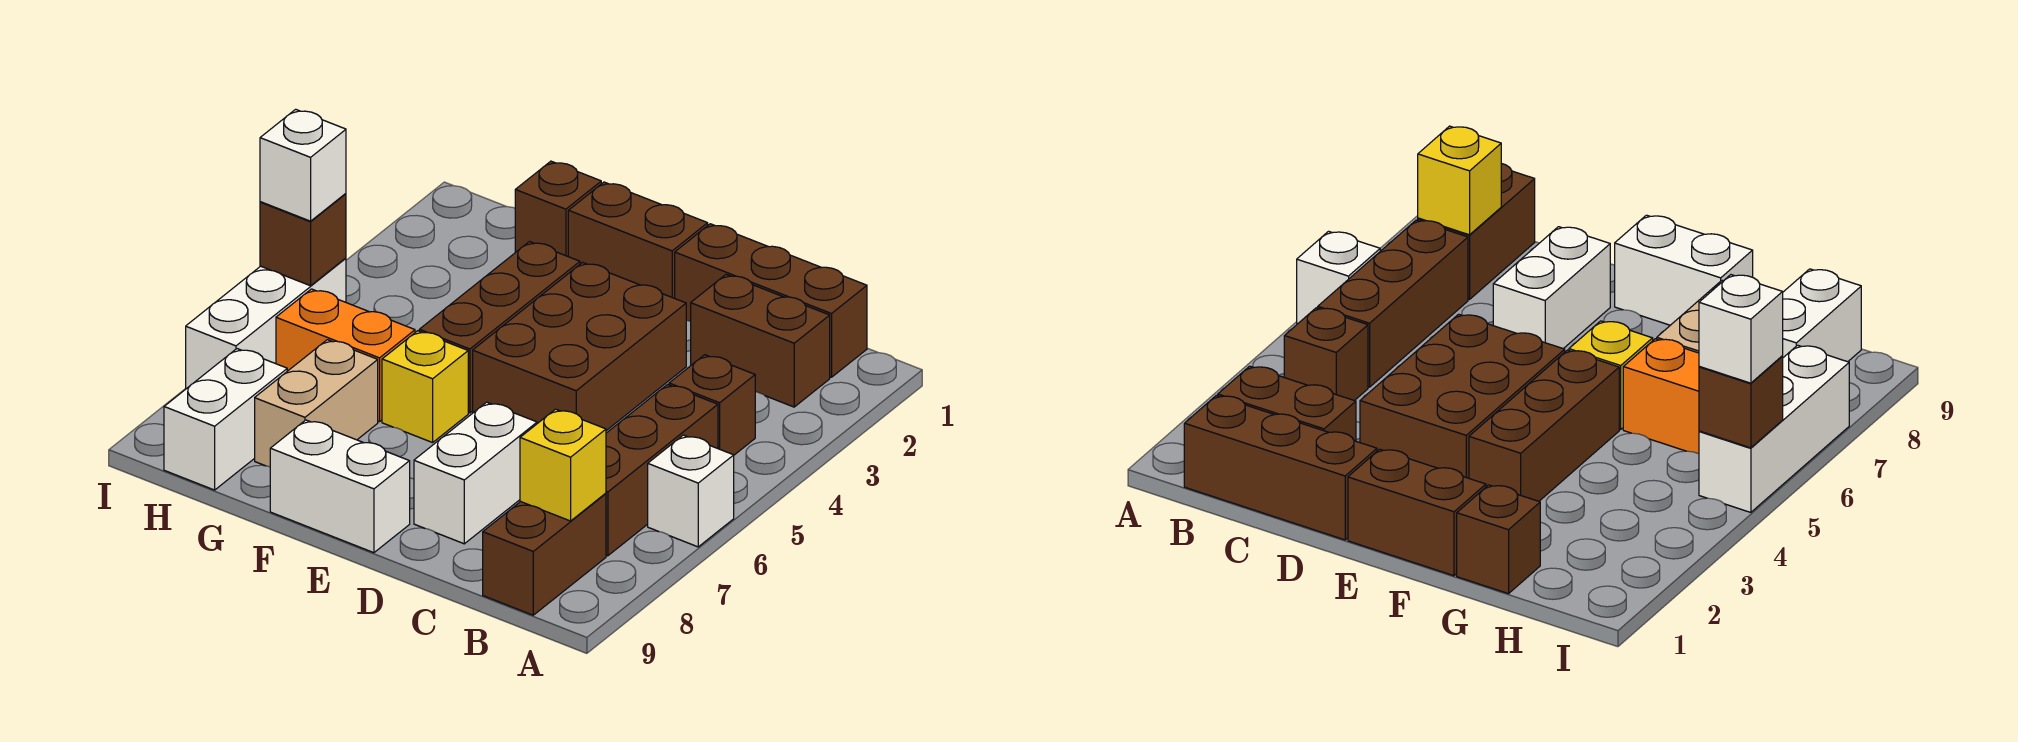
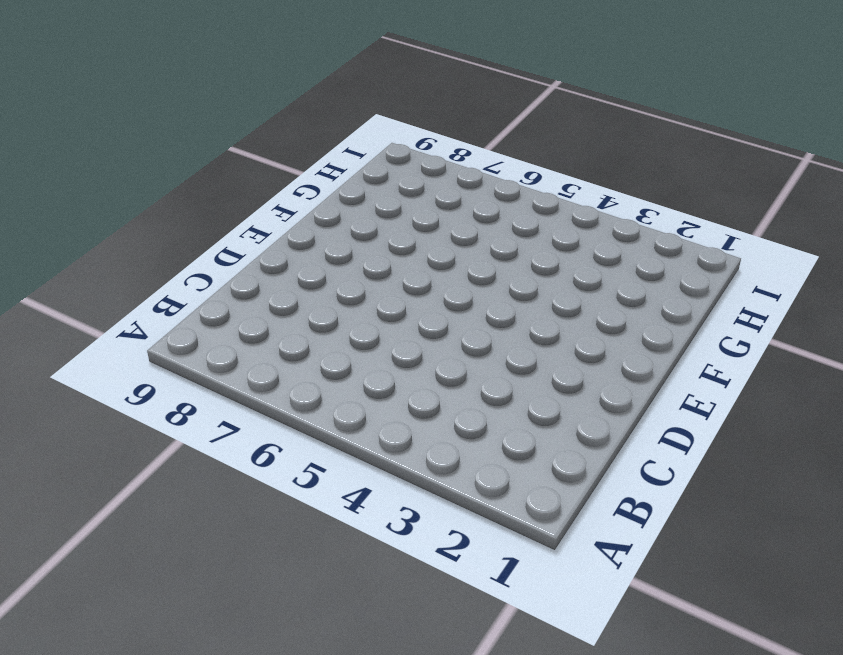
none -> white 1x1 brick [648,435,734,547]
none -> brown 1x3 brick [675,224,867,377]
none -> brown 1x2 brick [691,275,830,407]

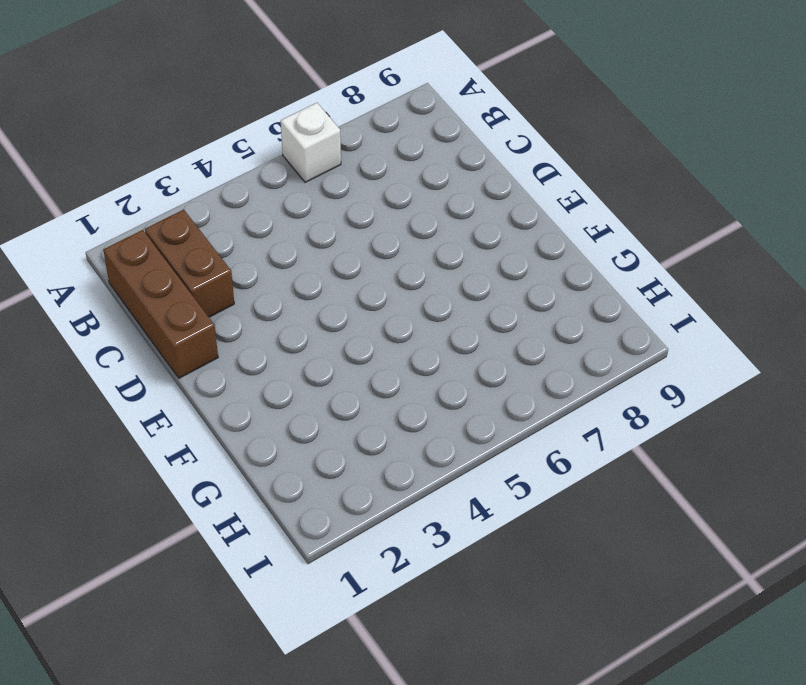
none -> brown 1x1 brick [669,355,755,455]
none -> brown 1x3 brick [606,385,718,556]
none -> brown 1x2 brick [483,493,606,615]

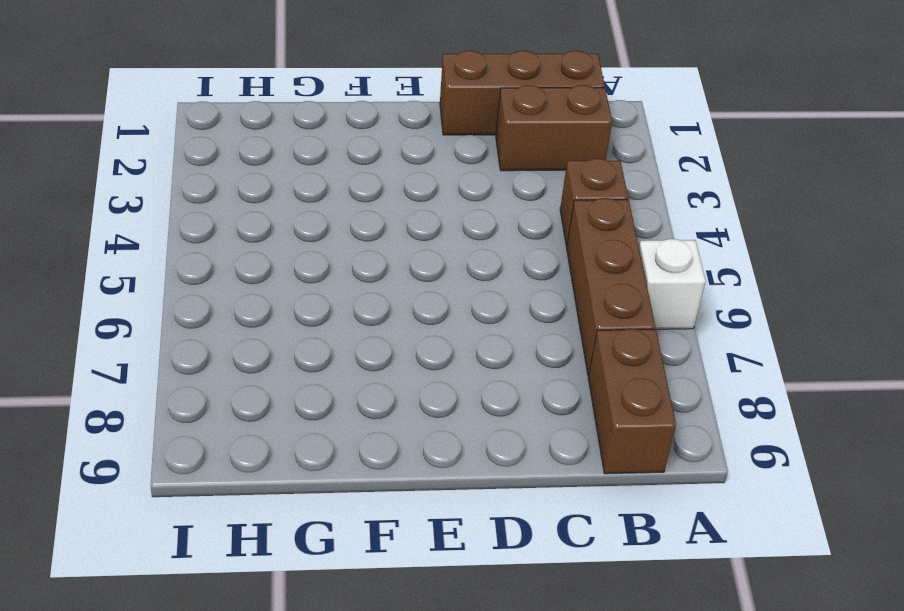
none -> brown 2x3 brick [473,262,686,431]
none -> white 1x2 brick [414,402,537,544]
none -> brown 1x2 brick [568,182,708,298]

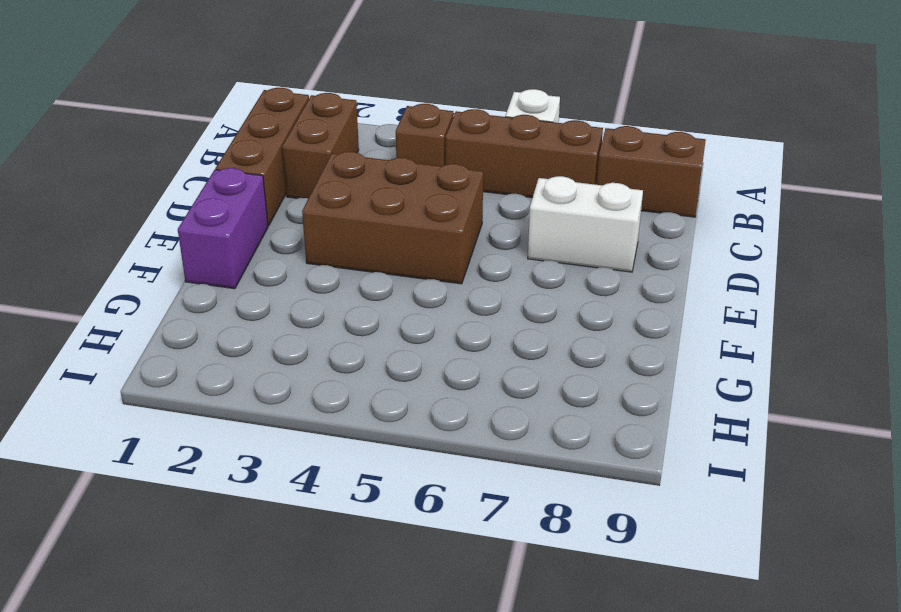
purple 1x2 brick [178,168,268,289] -> brown 1x2 brick [568,182,708,298]
none -> white 1x2 brick [270,420,410,553]
none -> brown 1x3 brick [419,242,580,413]
none -> yellow 1x1 brick [382,331,468,443]

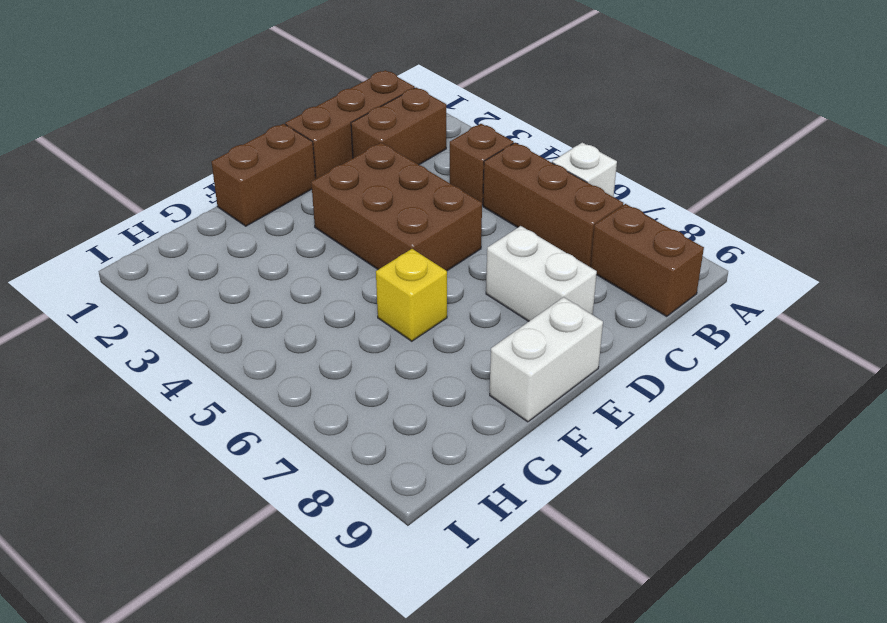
none -> brown 1x3 brick [419,242,580,413]
none -> brown 1x1 brick [515,161,601,256]
none -> orange 1x2 brick [276,289,415,422]

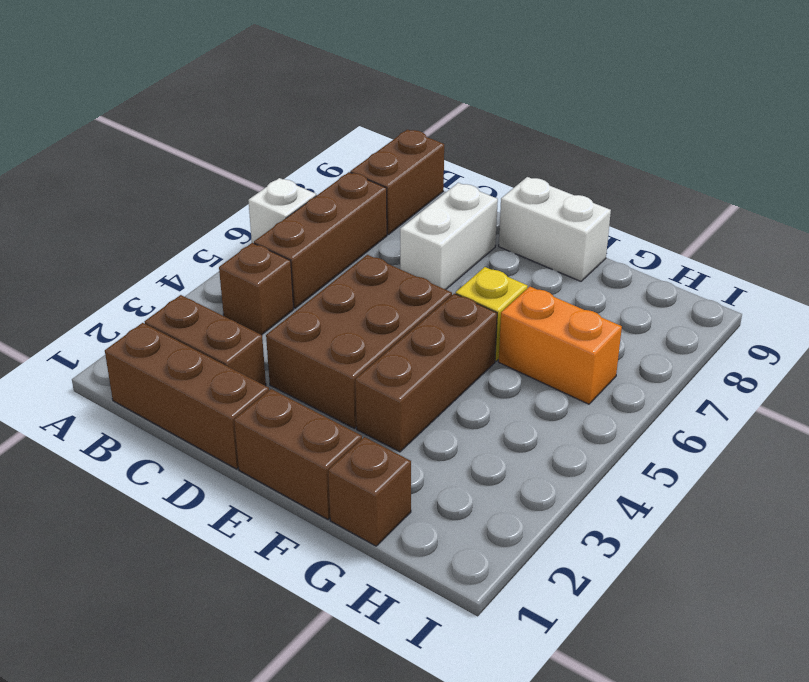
none -> tan 1x2 brick [255,340,378,467]
none -> white 1x2 brick [164,349,287,490]
none -> white 1x3 brick [186,258,346,389]

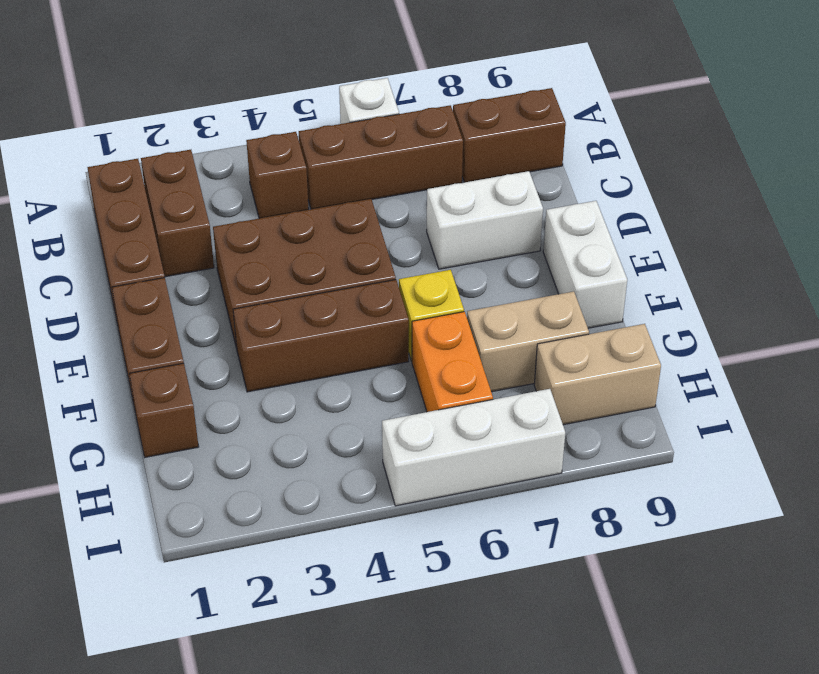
tan 1x2 brick [534,324,661,425] -> white 1x2 brick [164,349,287,490]
none -> yellow 1x1 brick [520,409,606,521]
none -> brown 1x1 brick [260,194,346,286]
none -> white 1x1 brick [260,109,346,221]

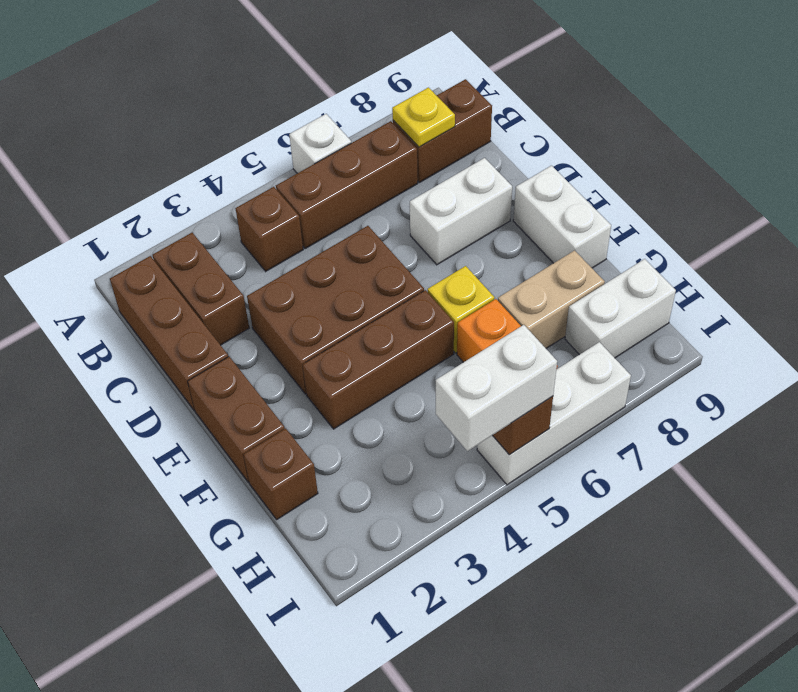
yellow 1x1 plate [392,88,455,147] -> yellow 1x1 brick [520,409,606,521]
white 1x2 brick [436,325,557,451] -> white 1x1 brick [260,109,346,221]

